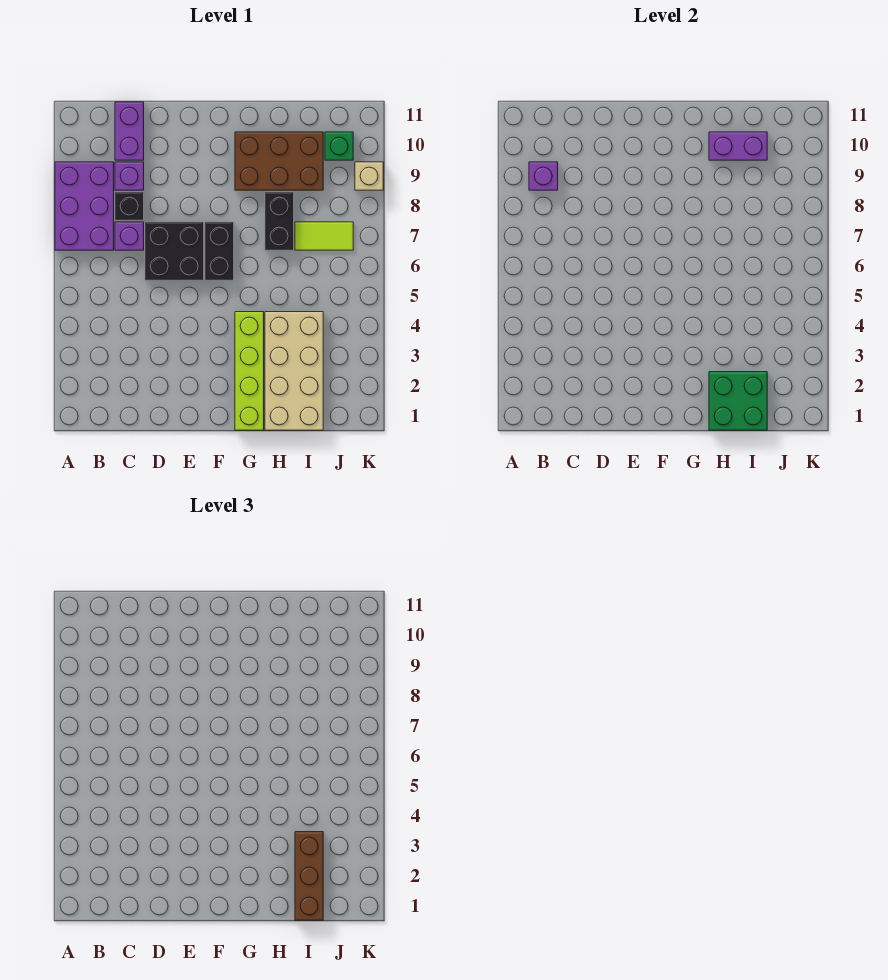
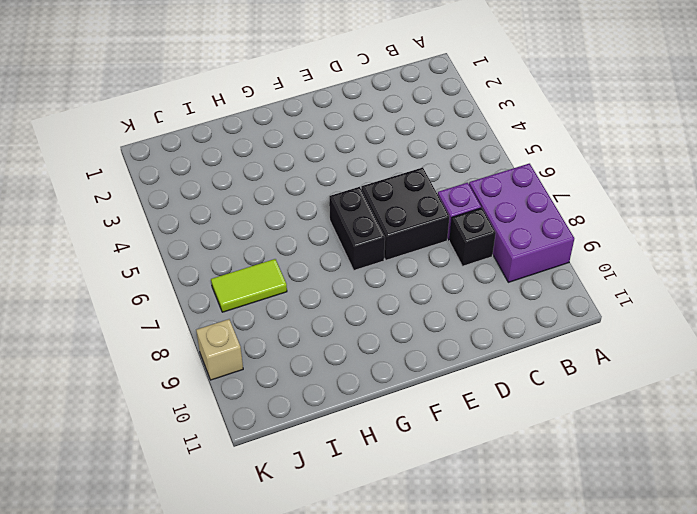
none -> purple 1x1 brick [115,162,144,190]
none -> purple 1x2 brick [115,102,144,160]
none -> lime 1x4 brick [235,312,264,430]

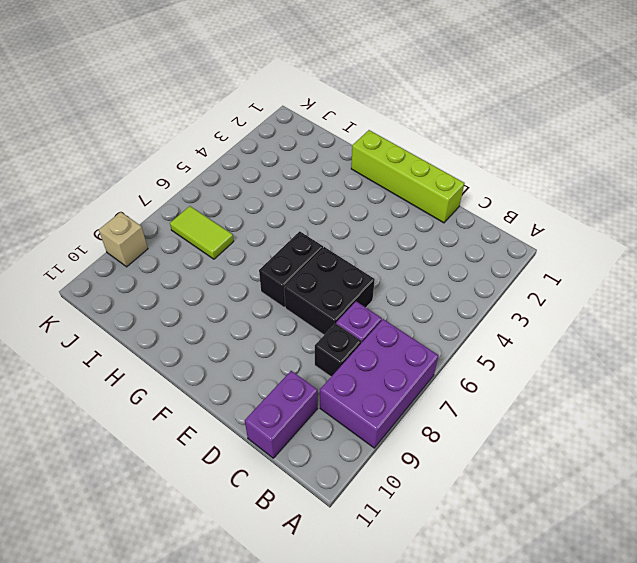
lime 1x4 brick [351,130,465,223] -> lime 1x4 brick turned to [235,312,264,430]
none -> purple 1x1 brick [115,162,144,190]
none -> brown 2x3 brick [235,132,323,190]
none -> tan 2x4 brick [265,312,323,430]

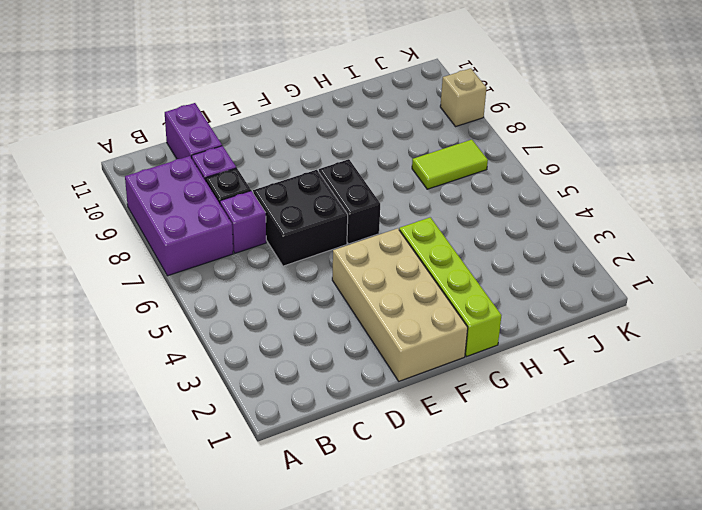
tan 2x4 brick [332,228,468,381] -> tan 2x4 brick moved to [265,312,323,430]
none -> brown 2x3 brick [235,132,323,190]
none -> black 1x2 brick [265,192,294,250]
none -> green 1x1 brick [325,132,353,160]

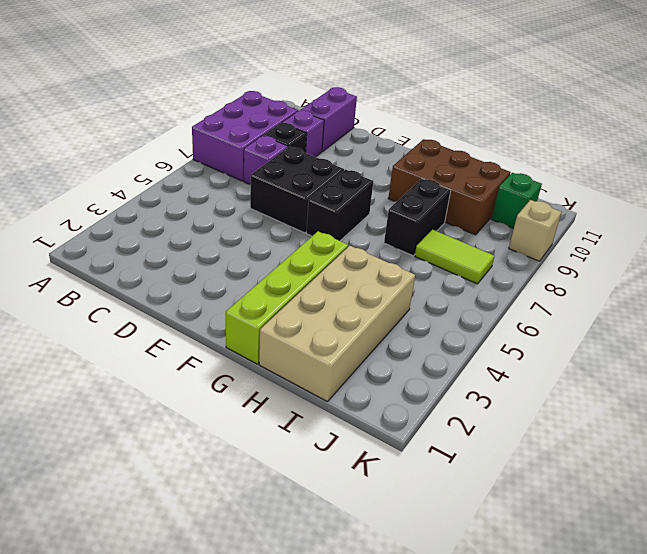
none -> purple 1x1 brick [529,162,558,190]
none -> green 2x2 brick [709,372,767,430]
none -> purple 1x2 brick [709,132,767,160]

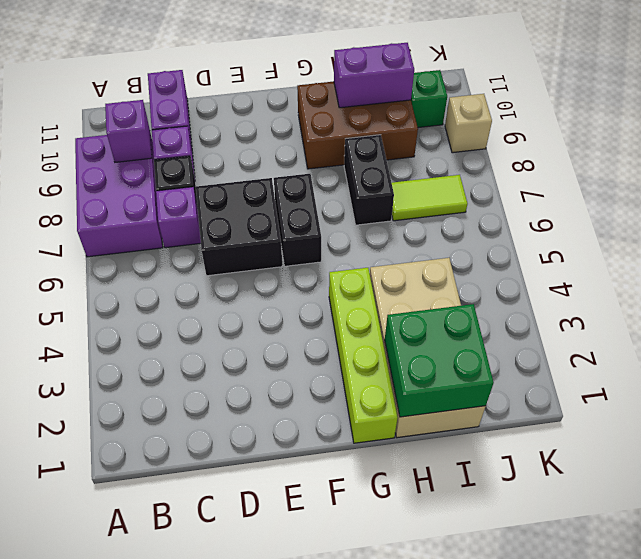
none -> brown 1x3 brick [295,832,323,920]

